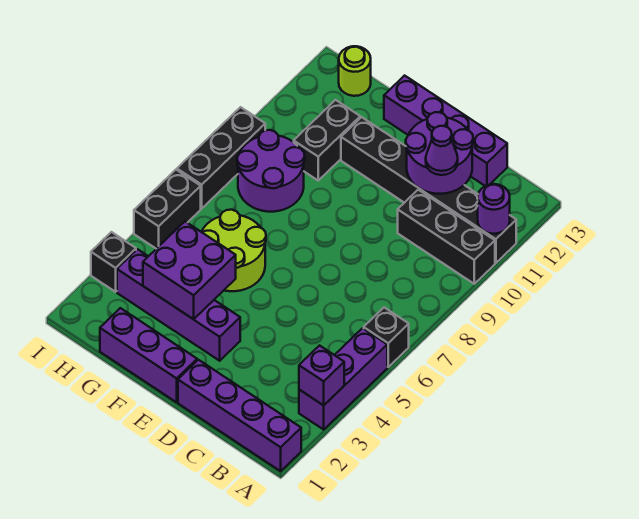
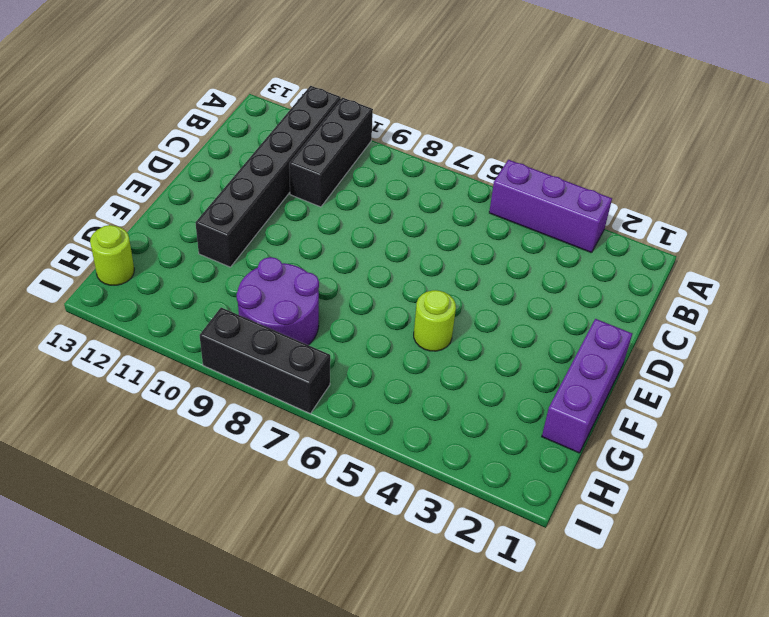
lime 1x1 round brick [414,290,456,351] -> lime 2x2 round brick [202,210,266,291]
none -> purple 1x4 brick [178,360,301,471]
none -> black 1x1 brick [364,307,409,367]
none -> purple 1x4 brick [384,76,507,186]

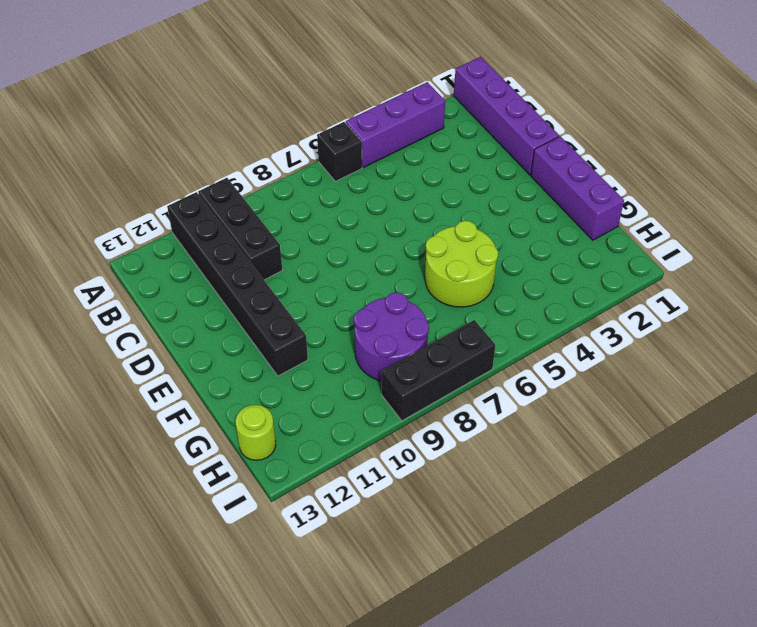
none -> purple 1x4 brick [384,76,507,186]
none -> purple 1x4 brick [117,249,240,361]
none -> black 1x2 brick [294,100,360,180]

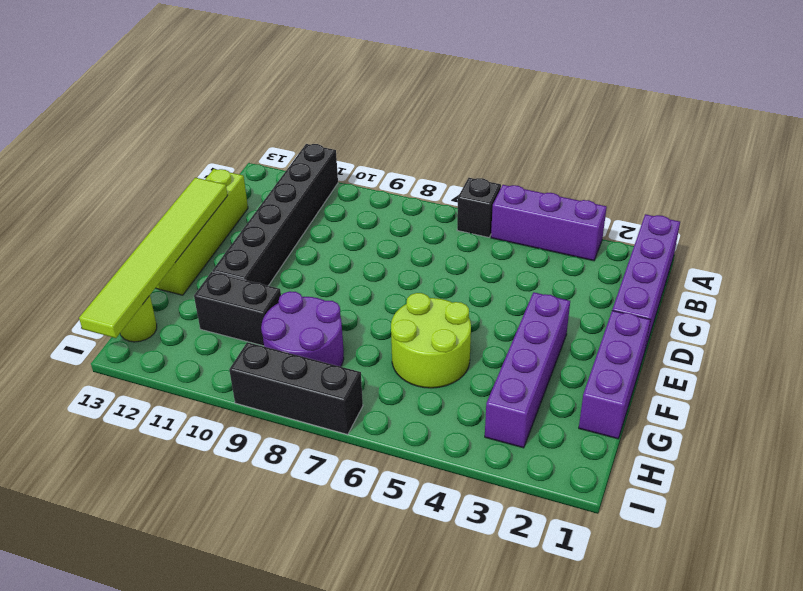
lime 1x4 brick [156,169,248,295] -> purple 1x4 brick [384,76,507,186]
lime 1x6 tile [79,178,228,338] -> none
none -> black 1x3 brick [398,190,495,284]
none -> black 1x1 brick [91,232,136,292]
none -> black 1x2 brick [134,170,201,249]

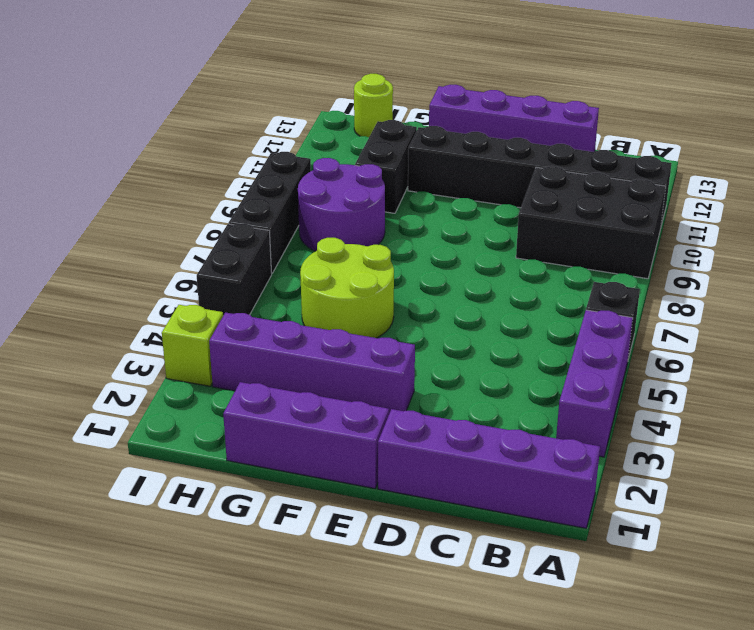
black 2x3 brick [516,166,666,279] -> black 1x3 brick [398,190,495,284]
lime 1x1 brick [162,305,223,386] -> black 1x1 brick [91,232,136,292]
none -> purple 1x1 brick [299,346,344,405]
none -> purple 1x1 round brick [478,184,510,234]
none -> purple 2x2 round brick [406,112,473,194]

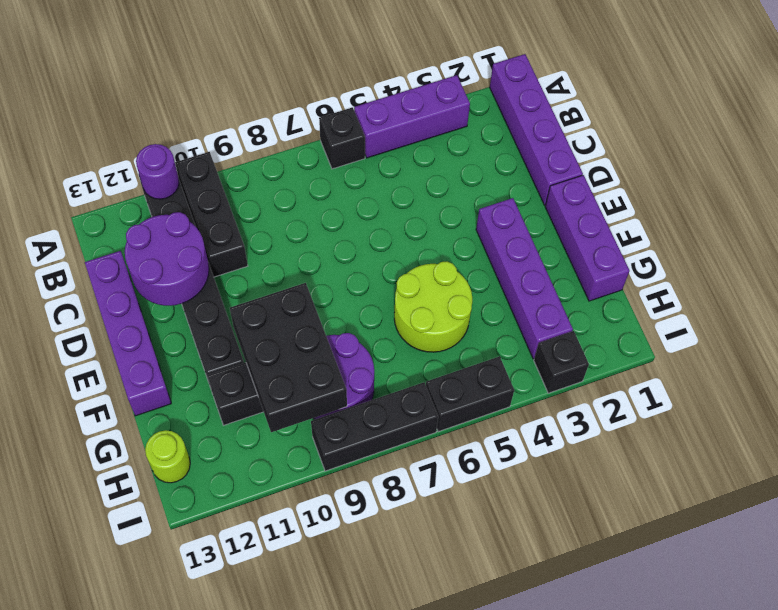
black 2x3 brick [230,283,347,432] -> none
none -> purple 1x1 brick [299,346,344,405]
none -> purple 2x2 brick [143,222,236,319]
none -> purple 1x1 cone [426,126,458,175]

